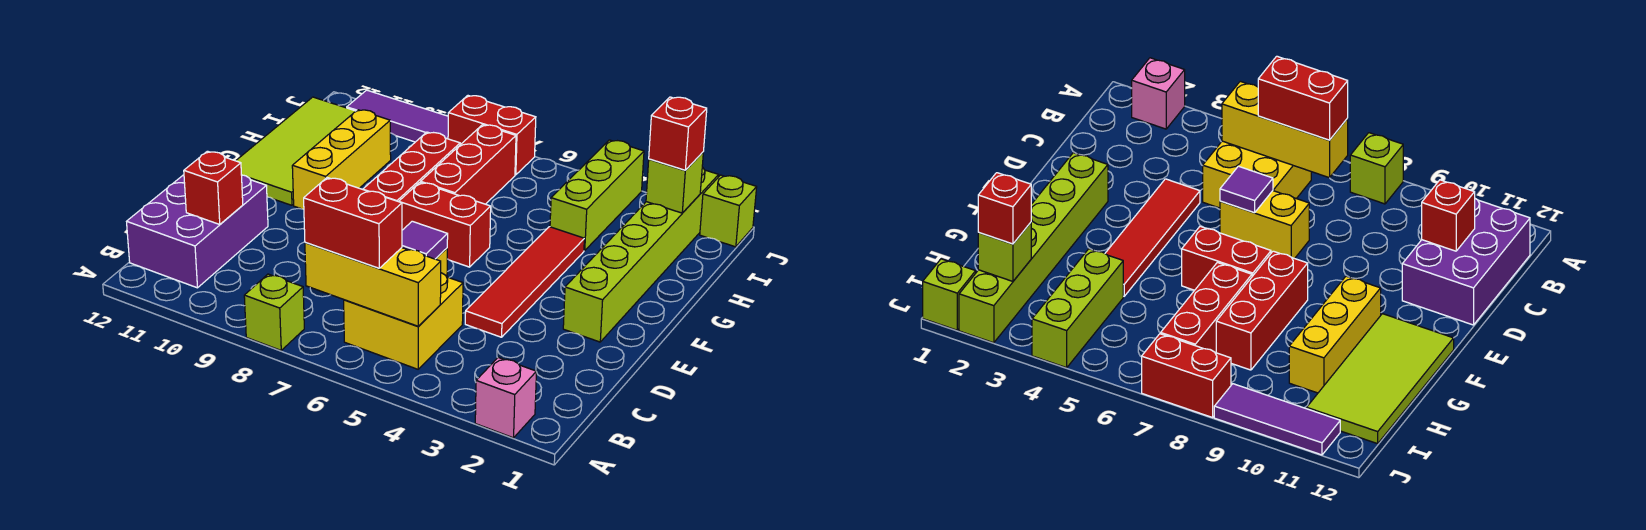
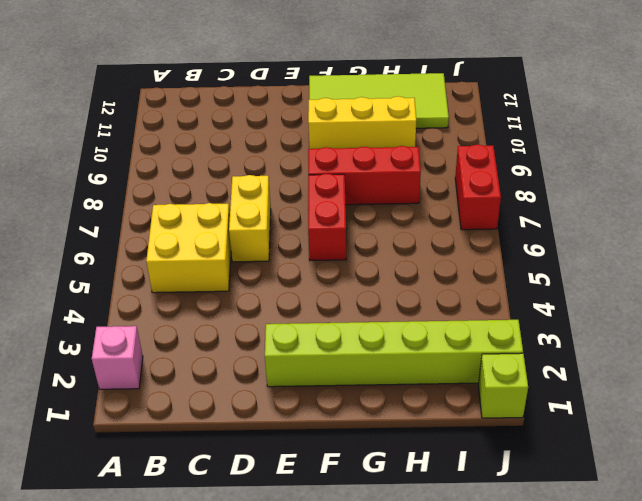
none -> lime 1x1 brick [244,274,304,350]
none -> purple 2x3 brick [127,175,268,288]
none -> red 1x4 tile [465,227,584,337]

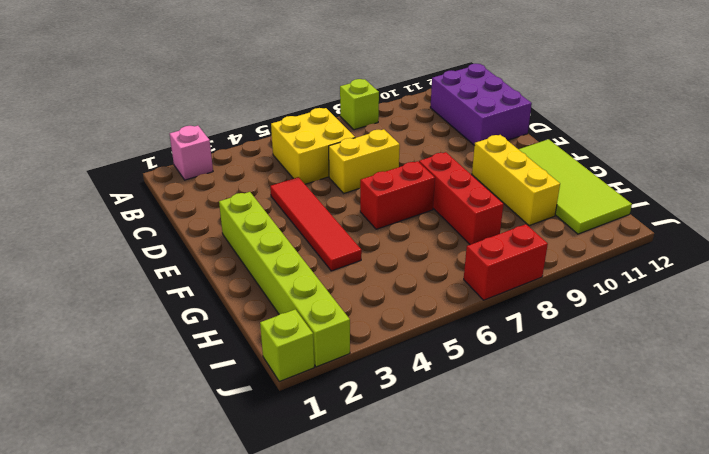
none -> red 1x3 brick [421,125,516,204]
none -> lime 1x3 brick [550,140,644,251]
none -> purple 1x3 tile [347,90,448,142]

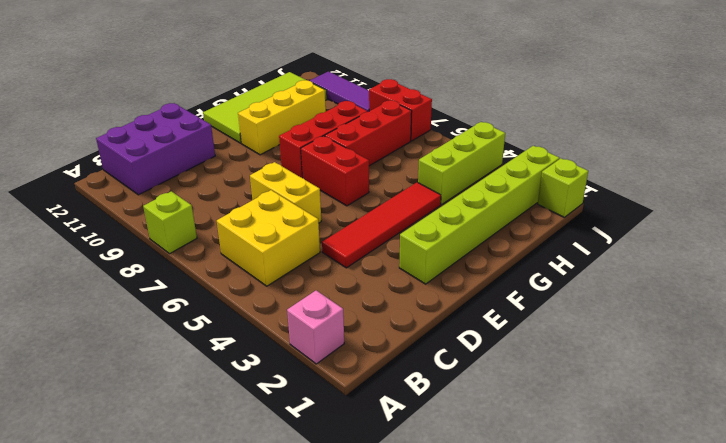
none -> yellow 1x3 brick [305,243,441,326]
none -> red 1x1 brick [184,151,243,224]
none -> purple 1x1 tile [402,221,448,259]

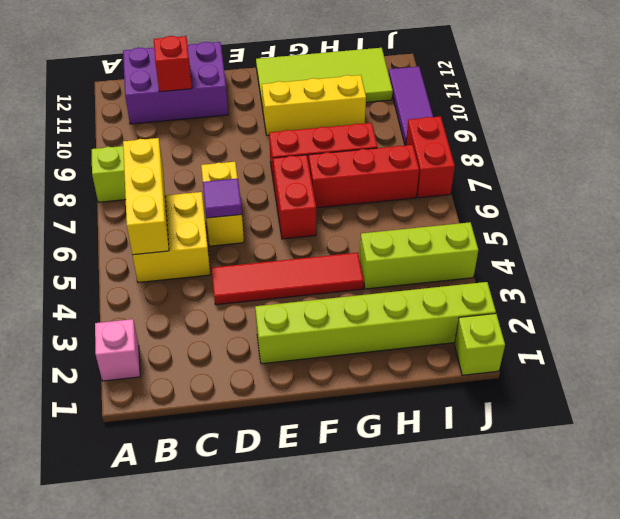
none -> lime 1x1 brick [646,152,703,213]
none -> red 1x2 brick [304,178,402,268]
none -> red 1x1 brick [649,97,707,170]

